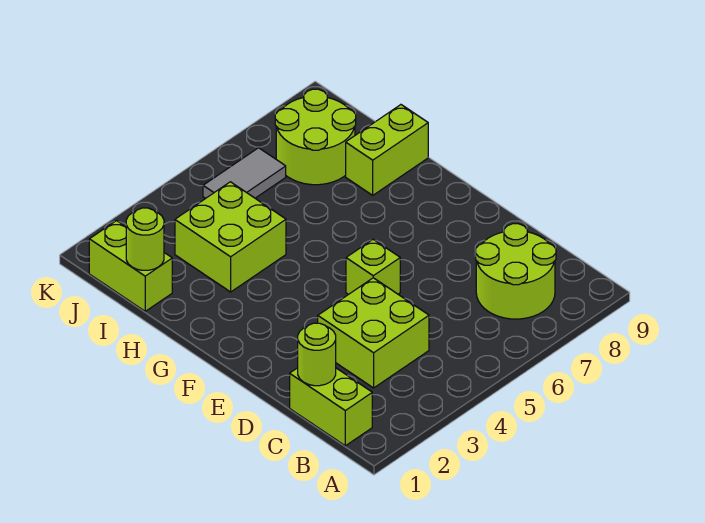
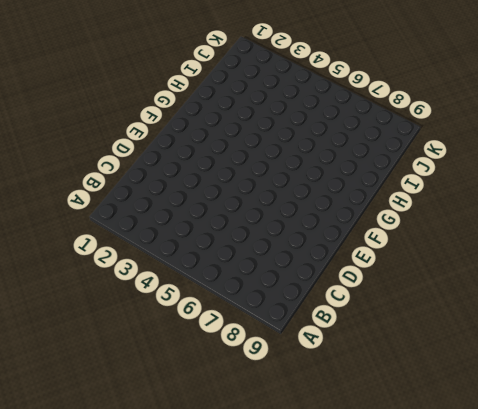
none -> lime 1x2 brick [290,368,372,446]
none -> lime 2x2 round brick [475,224,556,319]

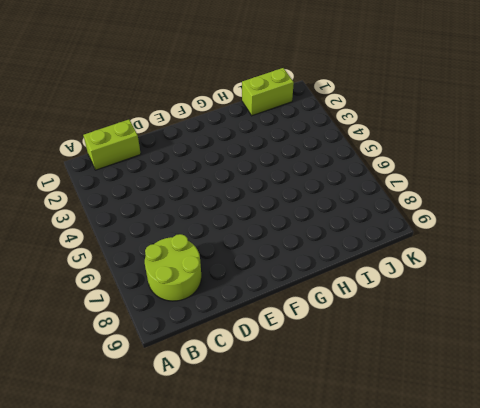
none -> lime 2x2 brick [318,278,429,388]
none -> lime 1x1 brick [346,239,400,295]

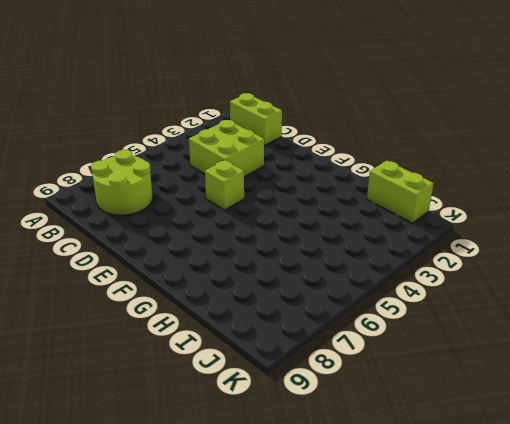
none -> lime 2x2 brick [175,182,286,292]
none -> lime 1x2 brick [346,105,428,195]

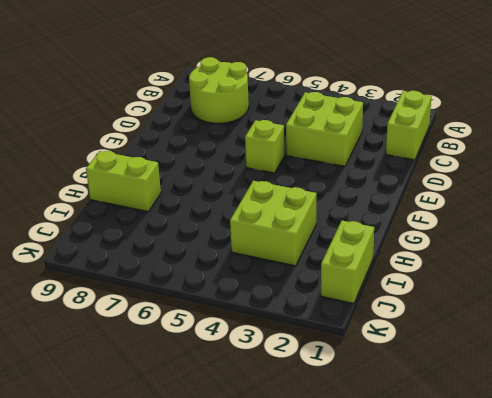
none -> lime 2x2 round brick [275,89,356,185]
none -> grey 1x2 tile [203,148,286,198]

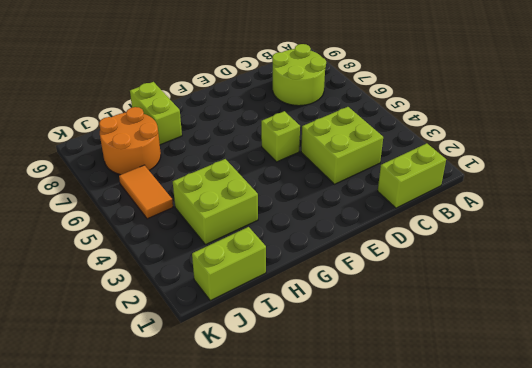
orange 2x2 round brick [99,107,161,175] -> lime 2x2 round brick [275,89,356,185]
orange 1x2 tile [119,165,173,219] -> grey 1x2 tile [203,148,286,198]
none -> lime 1x1 round brick [298,323,336,386]
none -> lime 1x1 round brick [126,208,164,270]

